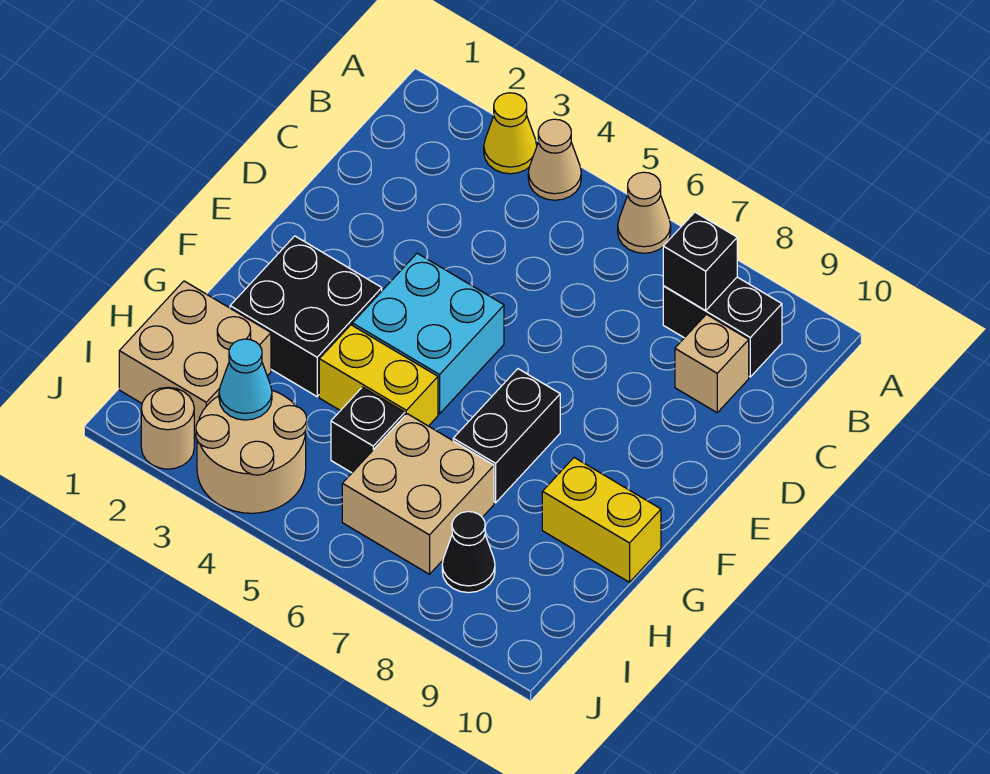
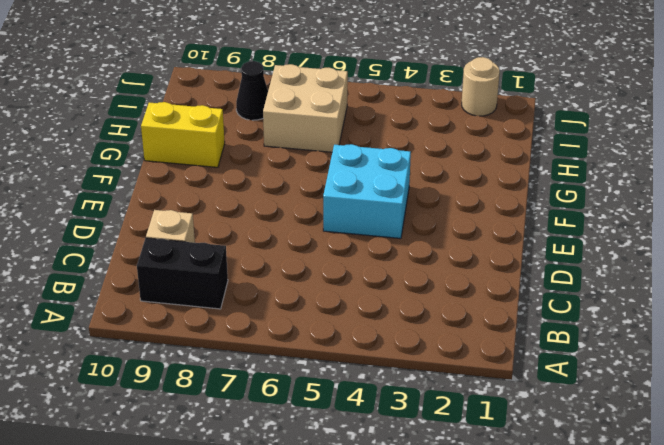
none -> yellow 1x1 cone [484,93,537,174]
none -> tan 1x1 cone [528,119,581,200]
none -> tan 1x1 cone [618,172,671,253]

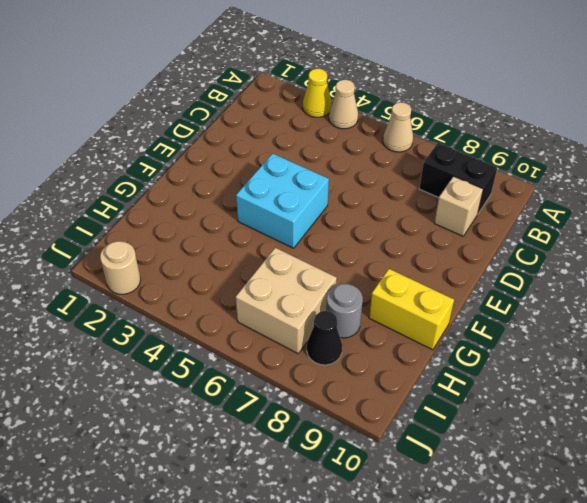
grey 1x1 round brick [326,284,363,338] -> none
none -> black 2x2 brick [230,236,382,397]
none -> black 1x2 brick [453,369,560,503]
none -> yellow 1x2 brick [319,325,438,426]

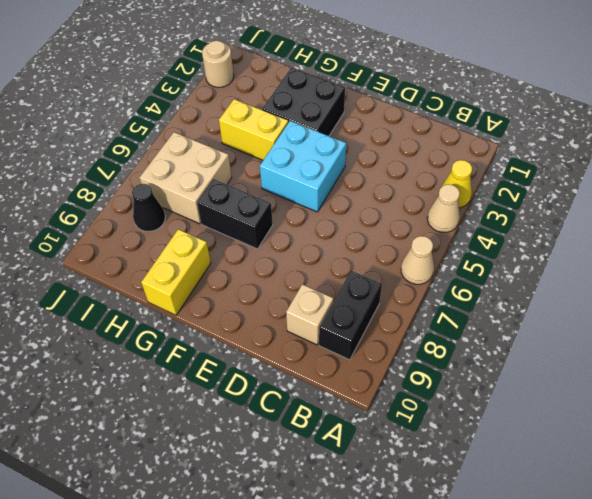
yellow 1x2 brick [219,99,288,160] -> yellow 1x2 brick turned to [319,325,438,426]
none -> tan 2x2 brick [119,281,271,435]
none -> black 1x1 brick [331,387,405,473]
none -> tan 2x2 round brick [196,391,307,513]

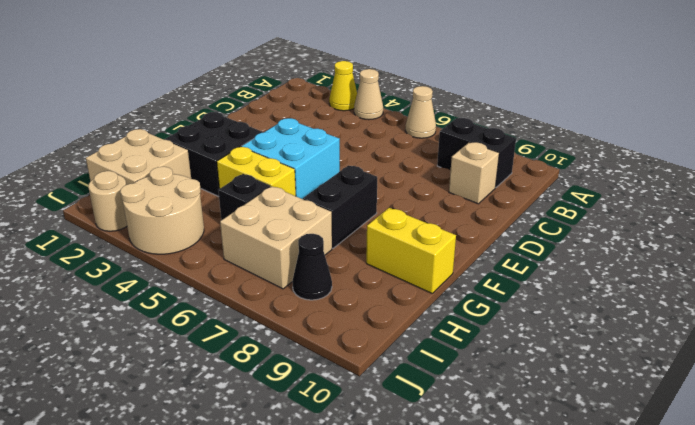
none -> black 1x1 brick [663,212,737,311]
none -> cyan 1x1 cone [219,339,272,420]

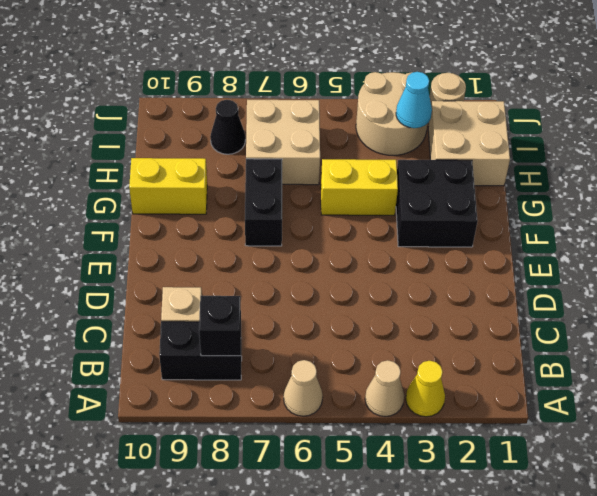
none -> cyan 2x2 brick [352,253,504,414]
none -> black 1x1 brick [331,387,405,473]

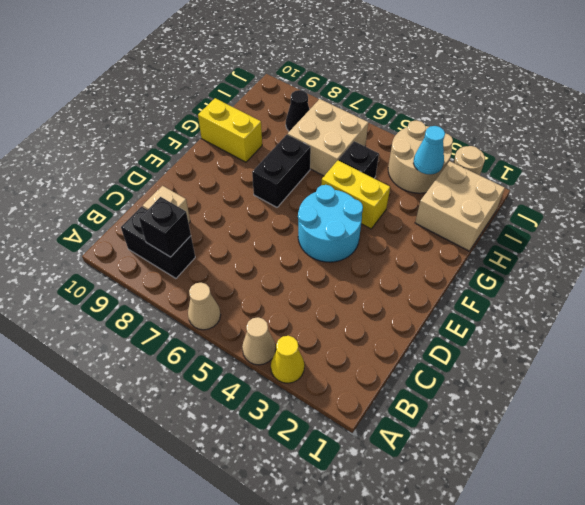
cyan 2x2 round brick [298,185,363,262] -> cyan 2x2 brick [352,253,504,414]
none -> black 2x2 brick [230,236,382,397]

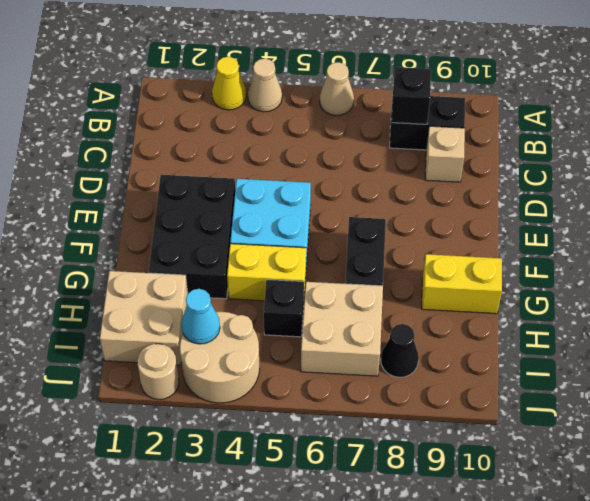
black 2x3 brick [149,175,235,299] -> black 2x2 brick [230,236,382,397]

